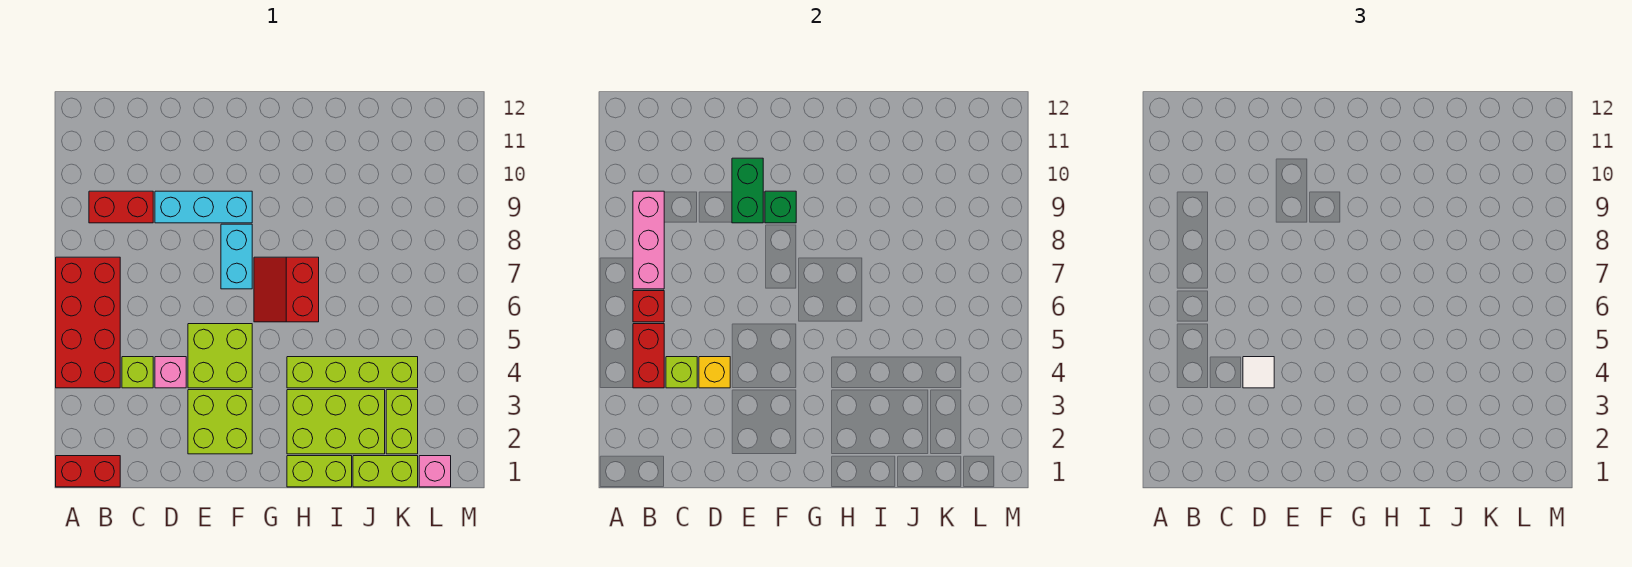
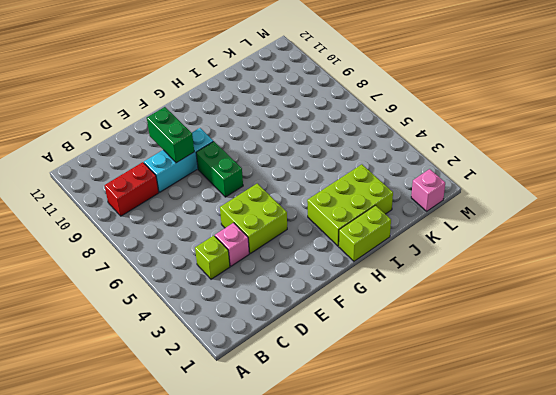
green 1x2 brick [196,141,243,197] -> cyan 1x2 brick [221,224,252,289]
none -> red 1x2 brick [56,456,120,487]
none -> red 2x4 brick [56,257,120,388]
none -> lime 2x2 brick [188,390,252,454]

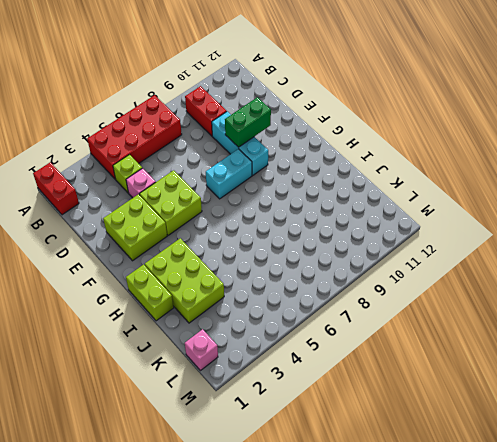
none -> red 2x2 slope [254,257,319,322]
none -> lime 1x4 brick [287,357,418,388]
none -> lime 1x2 brick [353,456,418,487]

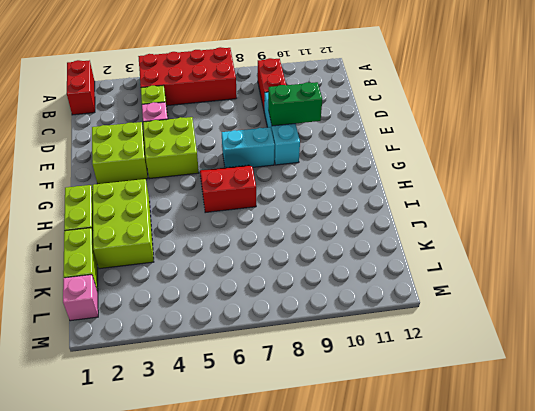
none -> lime 1x4 brick [287,357,418,388]
none -> lime 1x2 brick [386,390,418,454]
none -> red 1x2 brick [633,324,664,388]

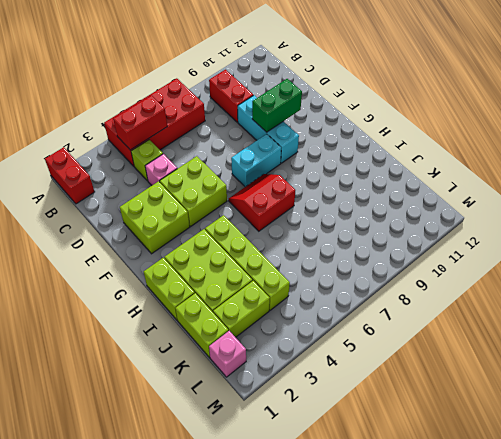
none -> red 1x1 brick [633,291,664,322]
none -> pink 1x3 brick [633,191,664,289]
none -> lime 1x1 brick [666,357,697,388]

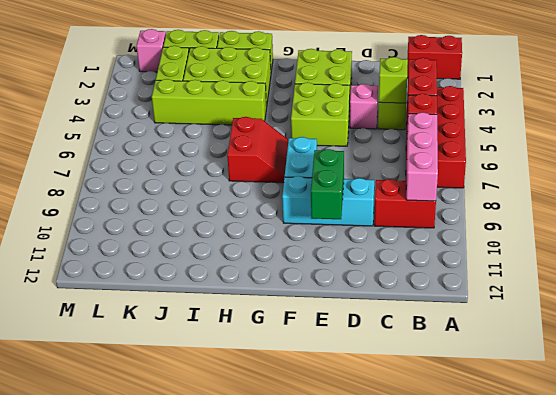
none -> yellow 1x1 brick [699,357,730,388]
none -> green 1x1 brick [765,191,796,223]
none -> white 1x1 tile [1243,357,1274,388]

